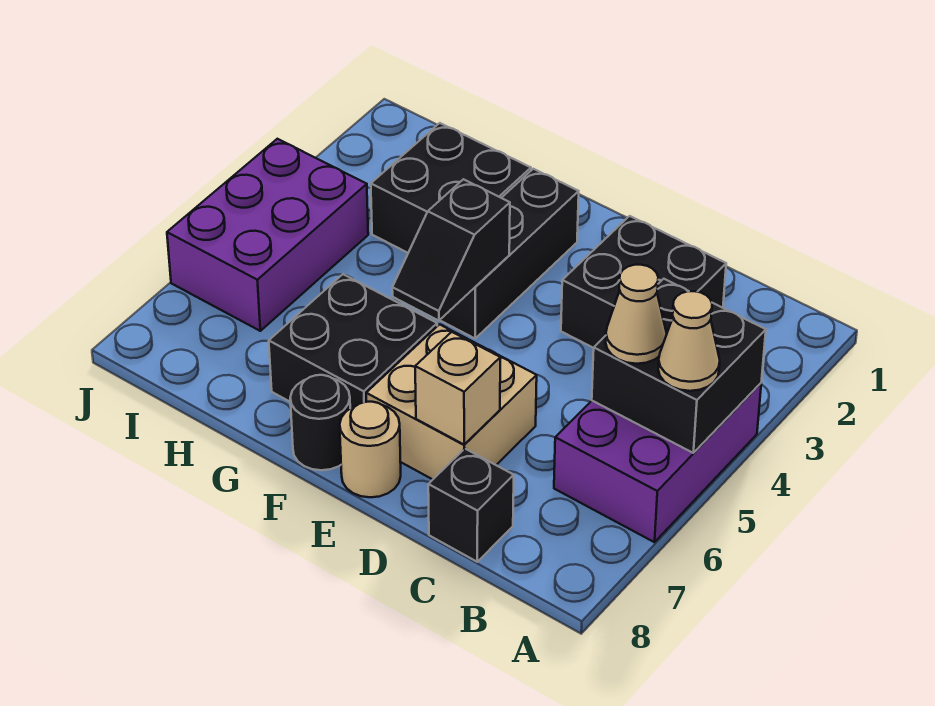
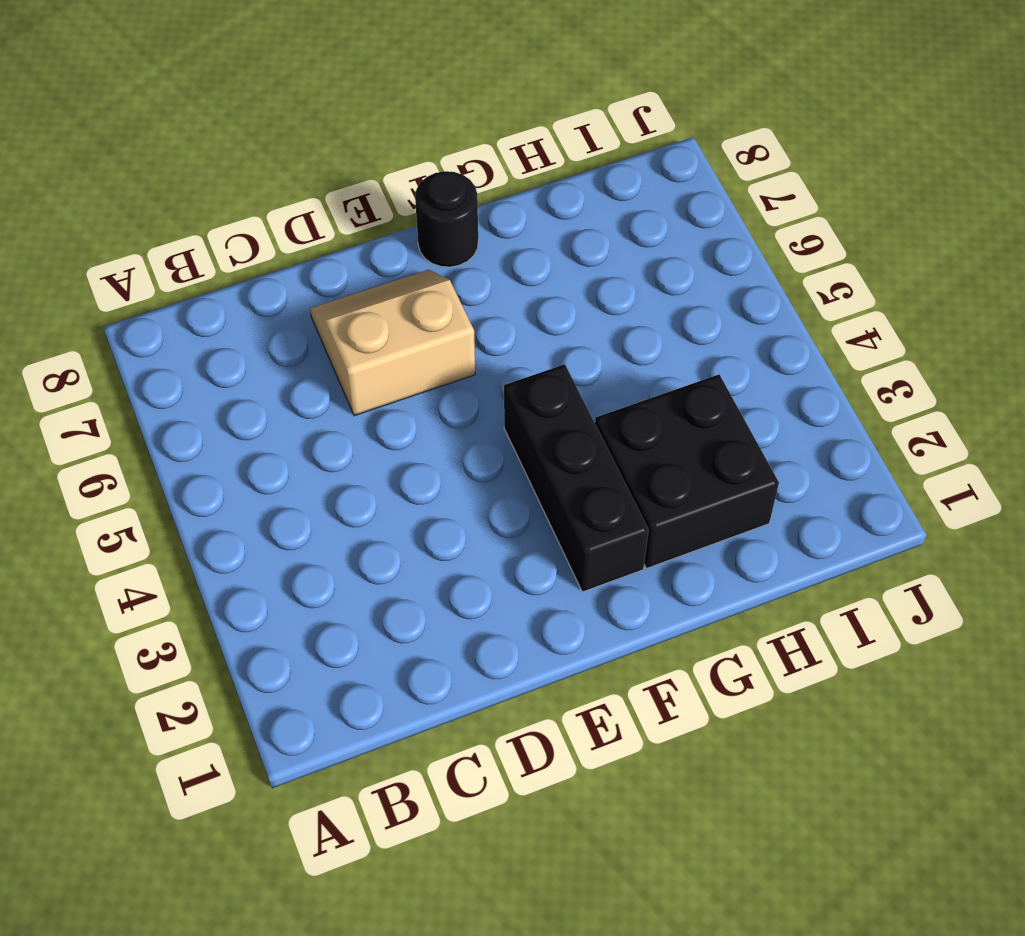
tan 2x2 slope [310,270,475,416] -> tan 2x2 brick [366,324,537,479]
none -> purple 2x3 brick [554,383,761,542]
none -> black 2x2 brick [561,216,726,348]
none -> black 1x1 brick [428,449,514,562]

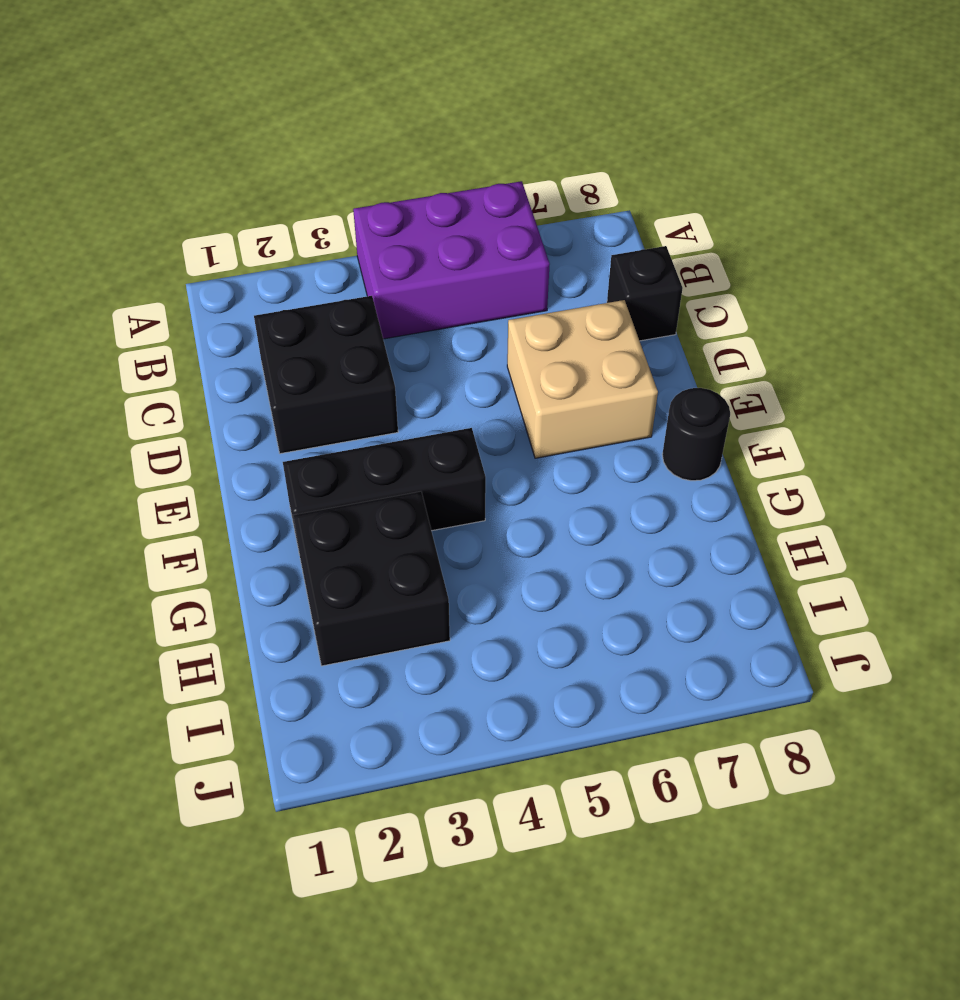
none -> tan 1x1 round brick [340,402,401,497]
none -> black 2x2 brick [269,274,437,408]
none -> purple 2x3 brick [167,139,368,331]

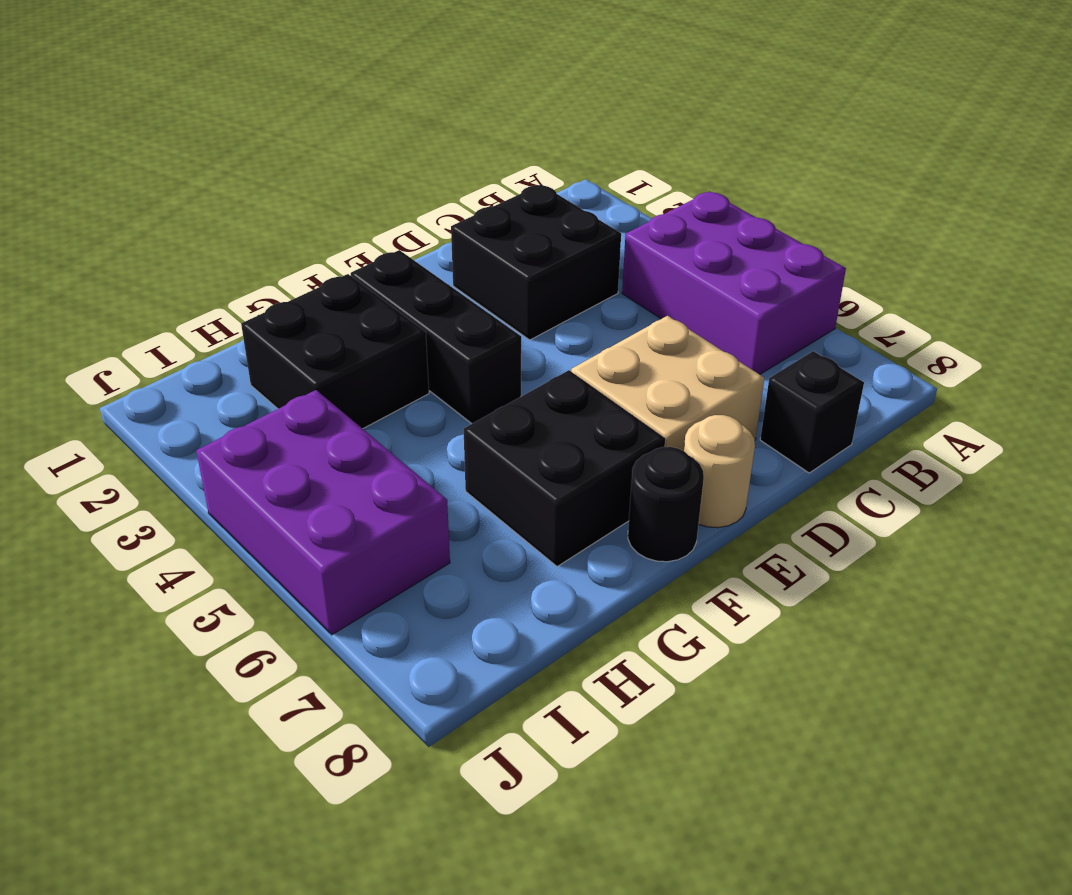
none -> black 2x2 brick [592,279,766,453]
none -> tan 1x1 brick [415,332,500,445]
none -> black 1x2 slope [392,179,510,321]

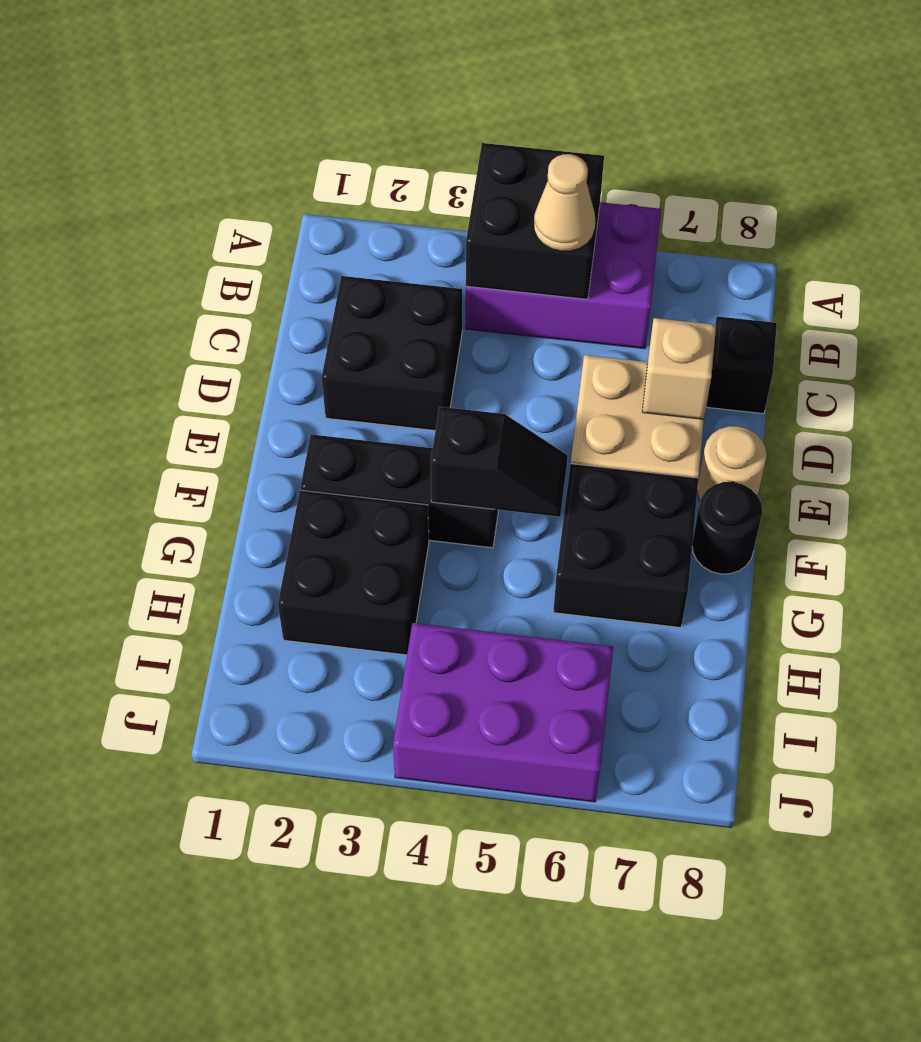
none -> tan 1x1 cone [658,291,720,391]

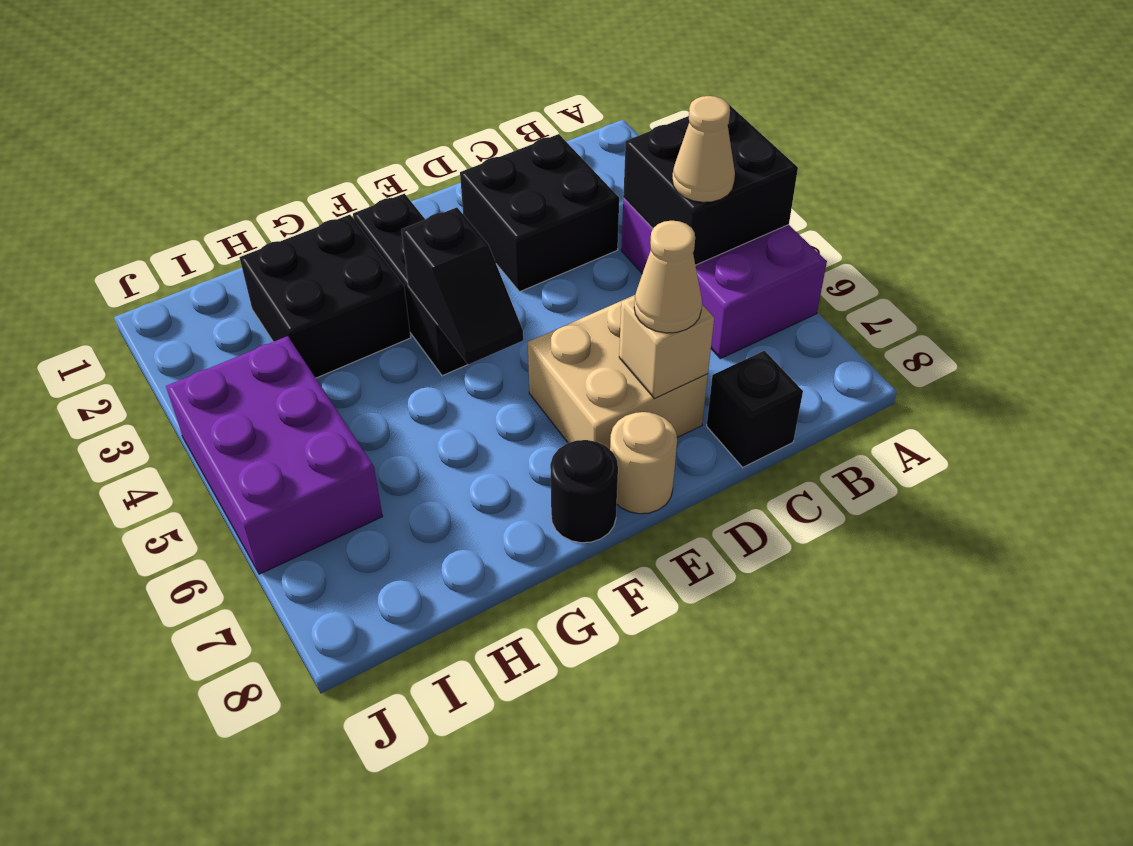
tan 1x1 cone [634,221,702,333] -> tan 1x1 cone moved to [658,291,720,391]
none -> black 2x2 brick [269,274,437,408]

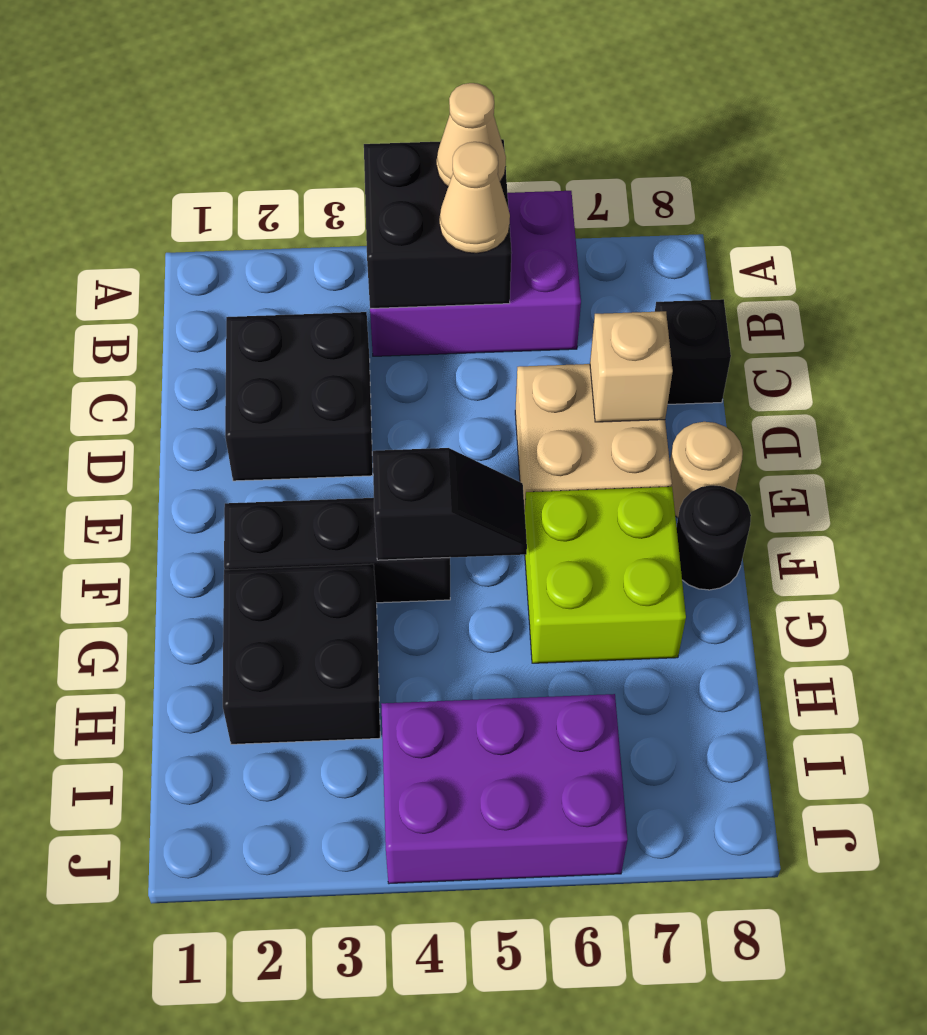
lime 2x2 brick [525,487,686,663] -> black 2x2 brick [269,274,437,408]

